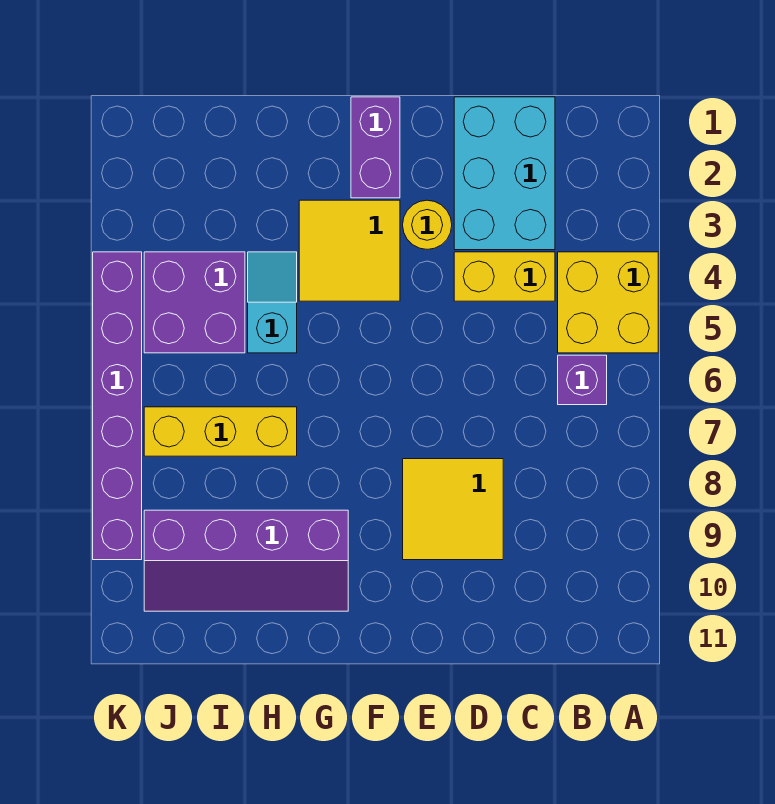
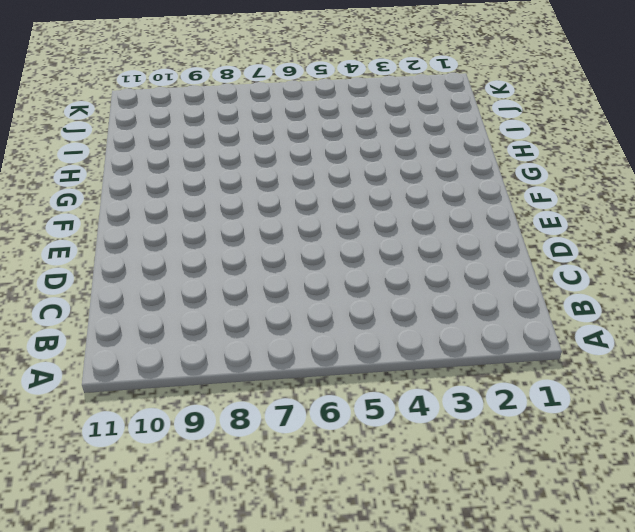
none -> yellow 2x2 brick [558,252,658,353]
none -> purple 1x1 brick [558,355,607,405]
none -> cyan 2x3 brick [454,97,555,250]

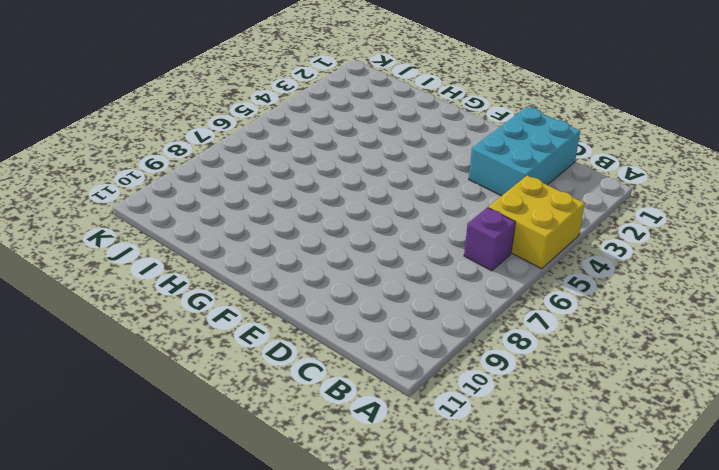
none -> yellow 1x2 brick [454,252,555,301]
none -> yellow 2x2 tile [403,459,503,560]
none -> yellow 1x1 round brick [403,200,452,249]

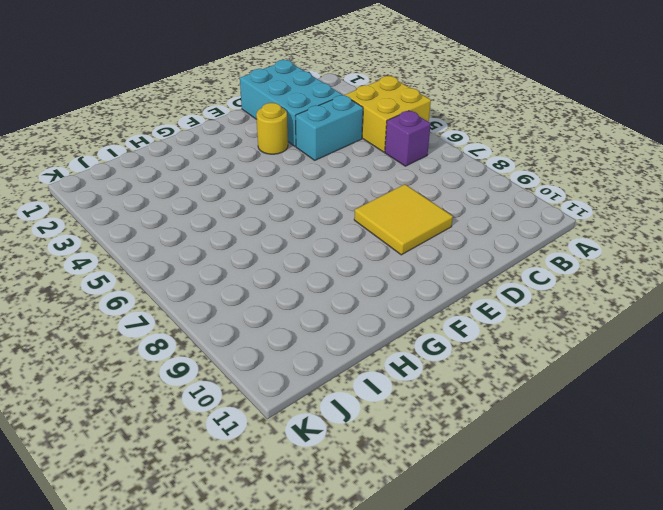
cyan 1x2 brick [295,95,363,160] -> yellow 1x2 brick [454,252,555,301]
none -> purple 1x2 brick [351,97,400,198]
none -> yellow 2x2 tile [299,200,400,301]
none -> purple 2x4 slope [144,510,348,611]

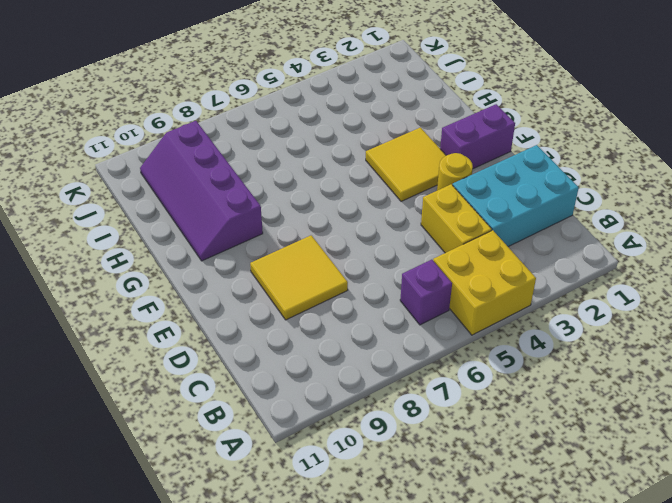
none -> cyan 1x2 slope [248,252,297,353]
none -> yellow 1x3 brick [144,407,297,456]
none -> purple 2x2 brick [144,252,245,353]

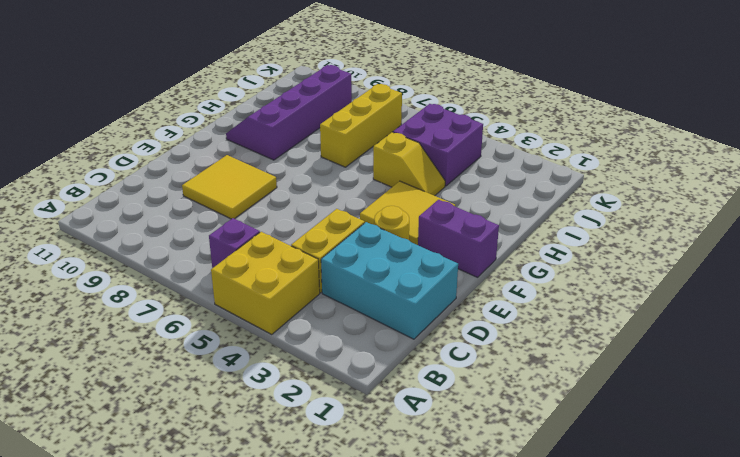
yellow 1x2 slope [373,132,445,196] -> cyan 1x2 slope [248,252,297,353]
none -> purple 1x6 brick [93,252,142,560]

